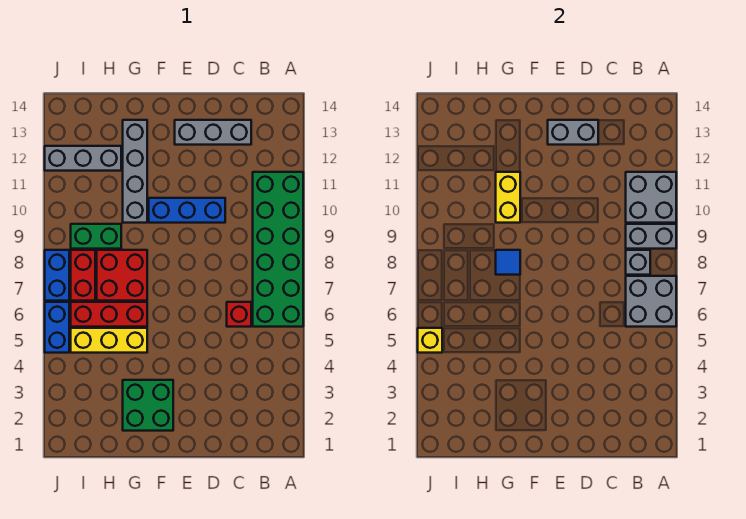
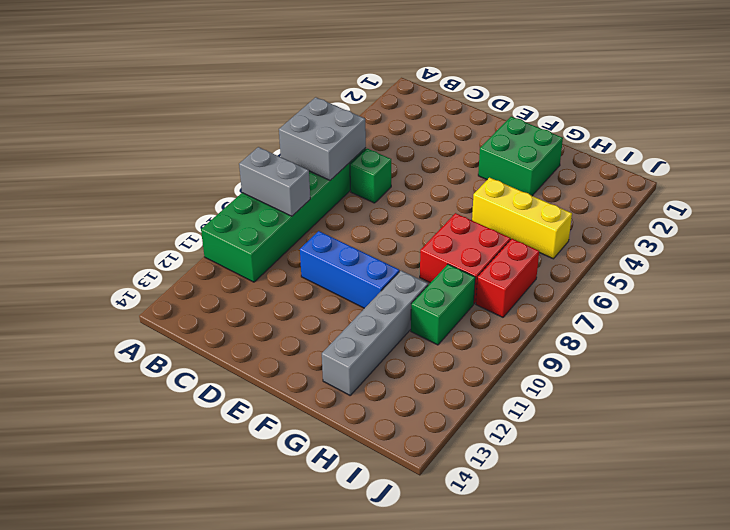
green 1x1 brick [350,149,391,203] -> red 1x1 brick [227,302,251,327]
green 1x2 brick [411,264,475,345] -> green 1x2 brick turned to [71,224,121,249]
none -> grey 1x3 brick [175,120,251,145]
none -> red 1x3 brick [71,302,147,327]
none -> grey 1x3 brick [45,146,121,171]

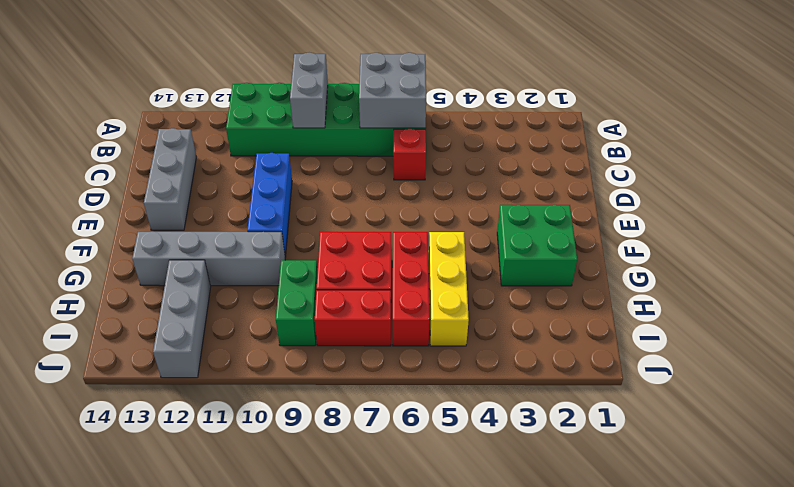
none -> blue 1x2 brick [45,302,69,353]
none -> blue 1x2 brick [45,250,69,301]
none -> grey 2x2 brick [626,172,676,223]

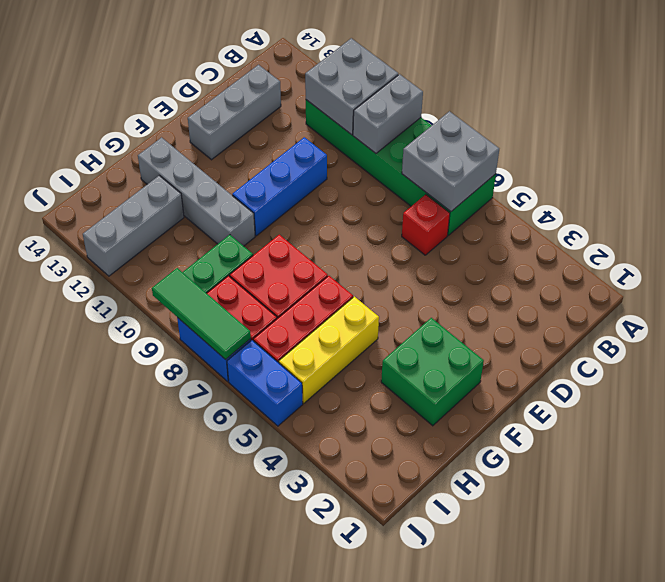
green 1x3 tile [152,268,251,360] -> none
none -> grey 1x1 brick [626,250,650,275]
none -> grey 1x2 brick [548,120,598,145]
none -> blue 1x1 tile [496,250,520,275]

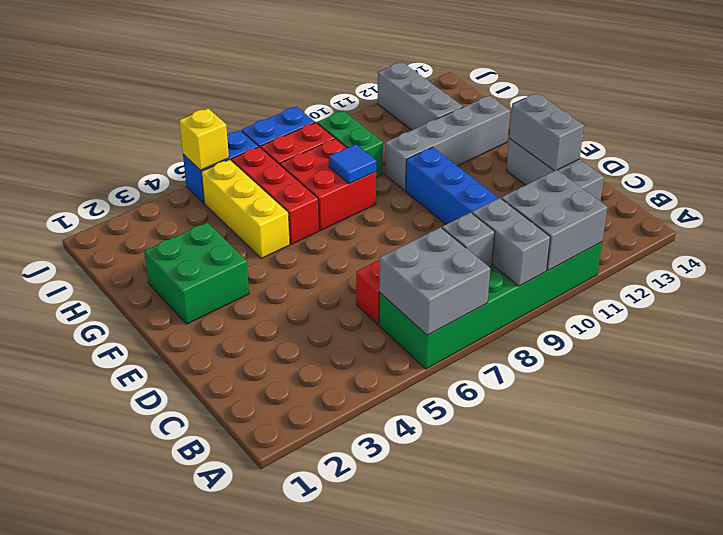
none -> yellow 1x2 brick [496,172,520,223]

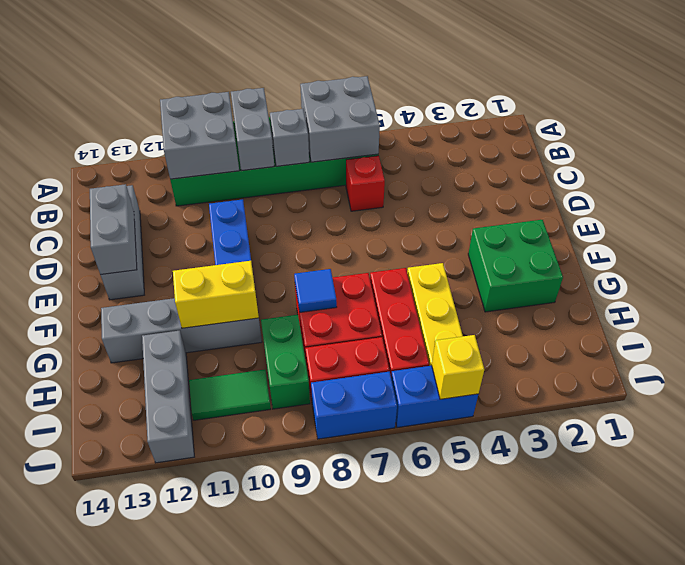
green 1x2 tile [189,370,271,420] -> none

